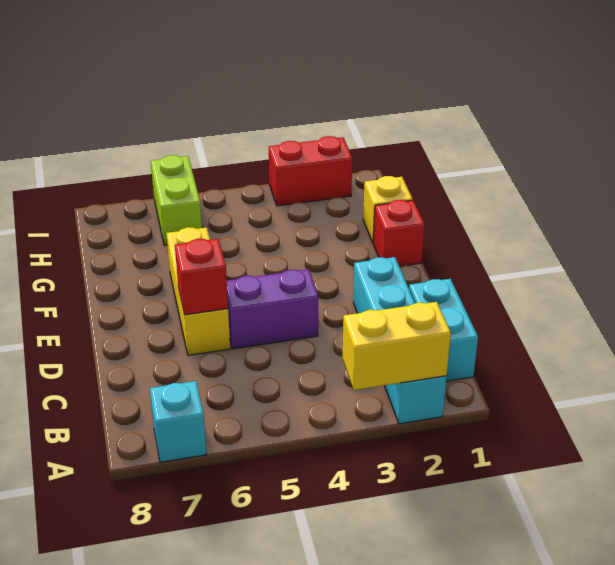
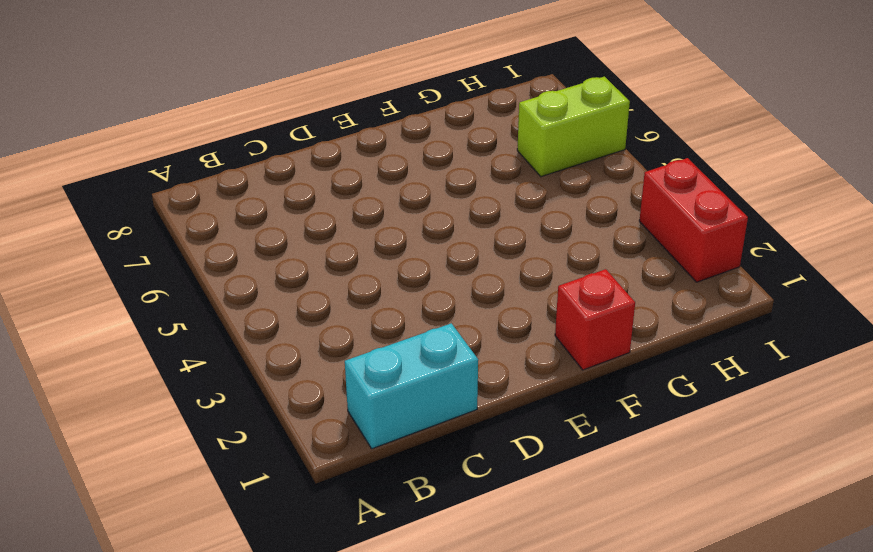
none -> cyan 1x4 brick [353,257,447,424]
none -> cyan 1x1 brick [150,381,207,462]

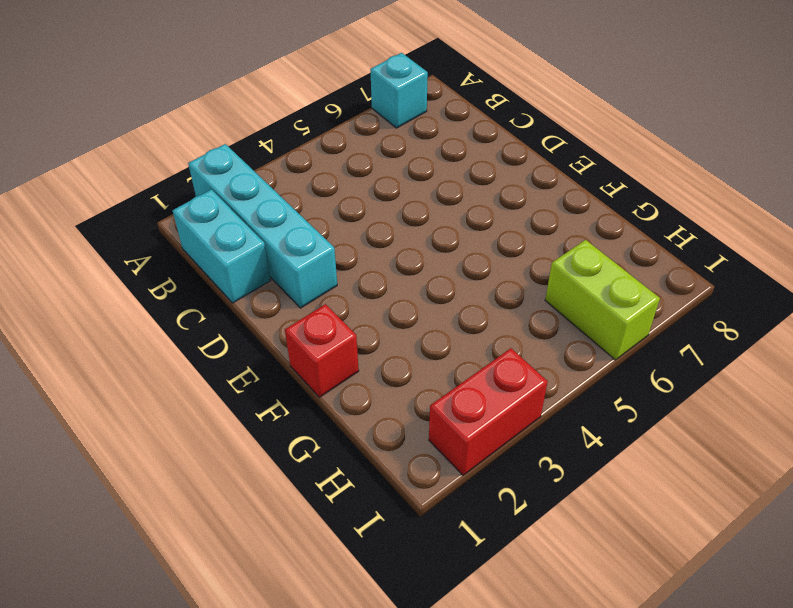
none -> purple 1x2 brick [227,269,318,349]
none -> yellow 1x3 brick [166,227,230,355]

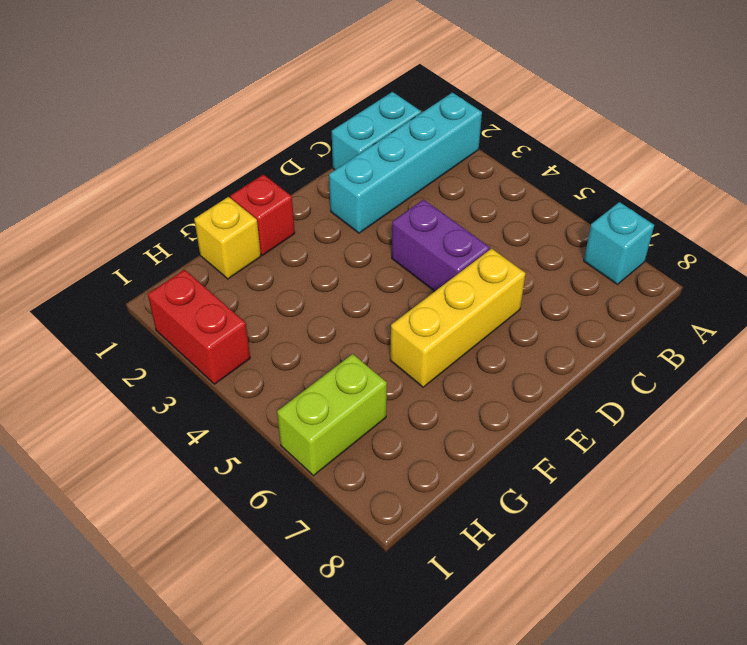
none -> yellow 1x2 brick [343,302,451,390]
none -> red 1x1 brick [175,239,228,315]

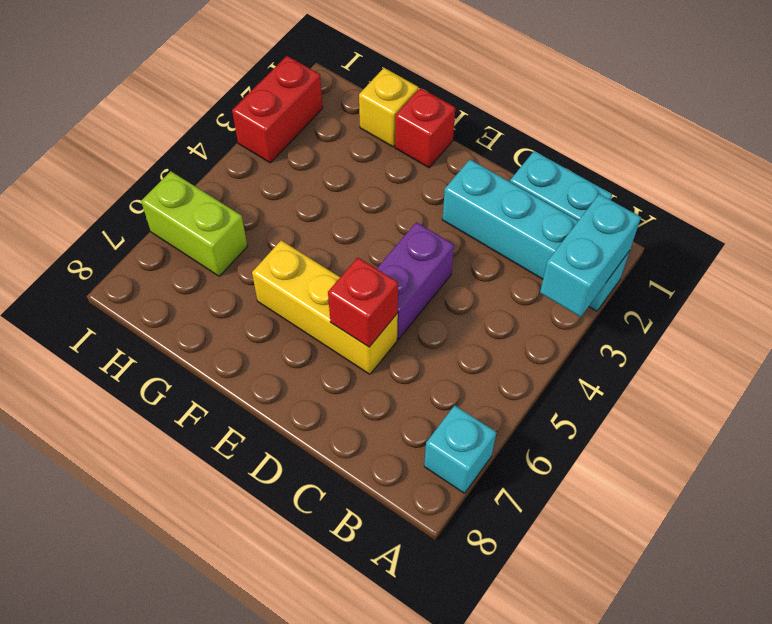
cyan 1x2 brick [540,194,641,317] -> yellow 1x2 brick [343,302,451,390]

